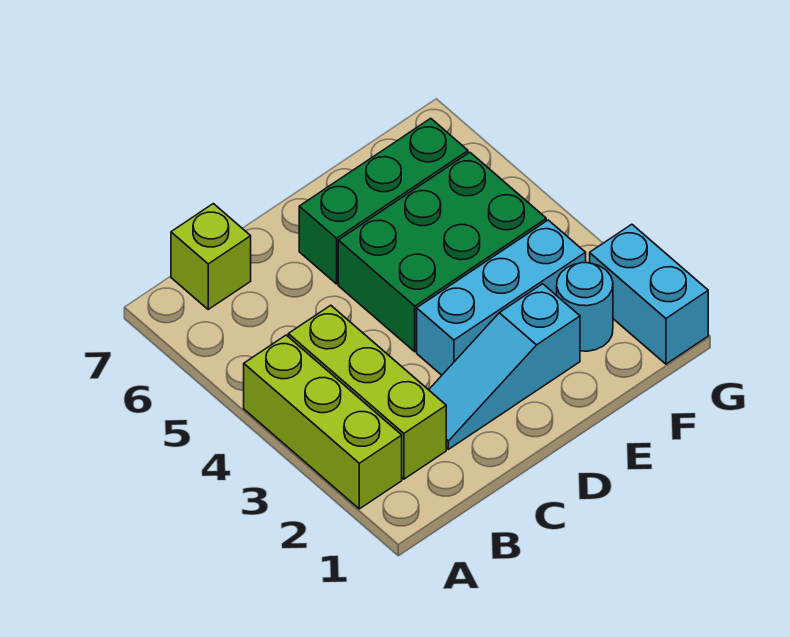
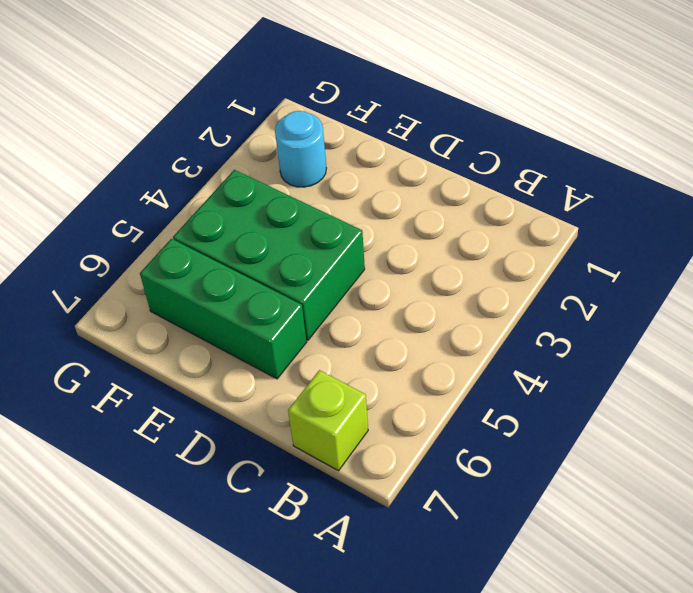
none -> lime 1x3 brick [244,335,402,509]
none -> lime 1x3 brick [288,305,446,479]

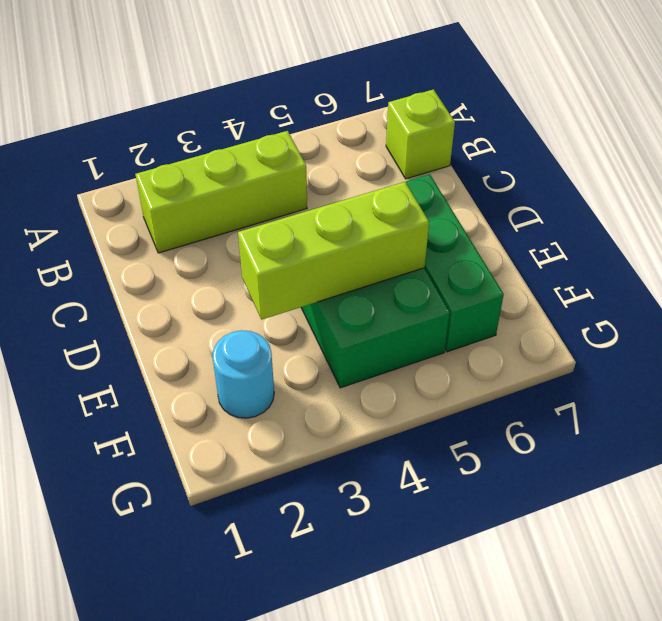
lime 1x3 brick [238,182,429,320] -> lime 1x3 brick moved to [244,335,402,509]
none -> cyan 1x3 slope [429,284,580,449]
none -> cyan 1x3 brick [417,220,586,375]

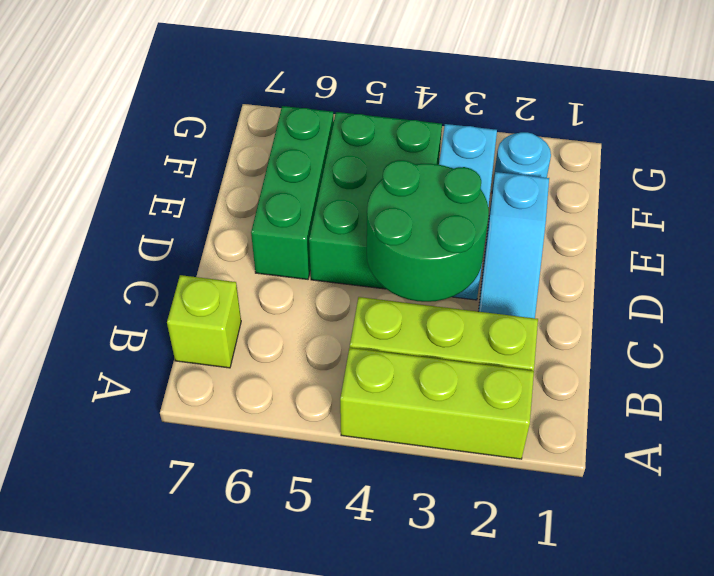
green 2x2 round brick [367,160,489,302] -> none
none -> cyan 1x2 brick [590,224,708,364]

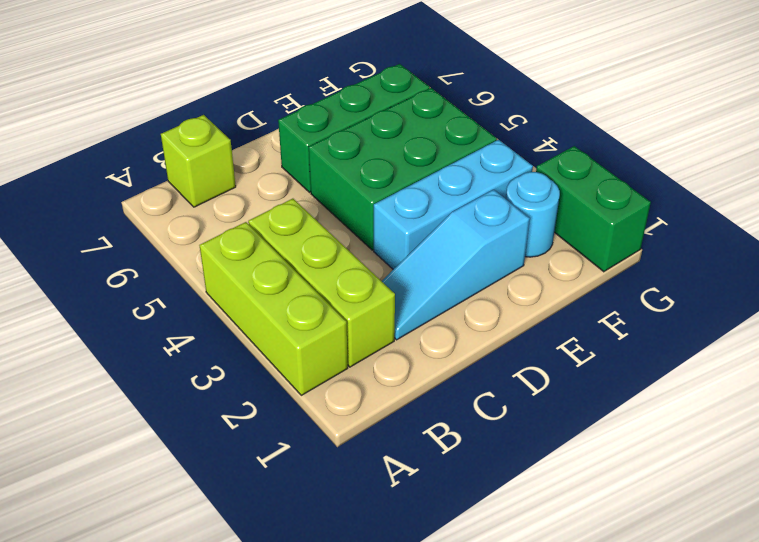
green 1x2 brick [536,146,651,272] -> cyan 1x2 brick [590,224,708,364]

